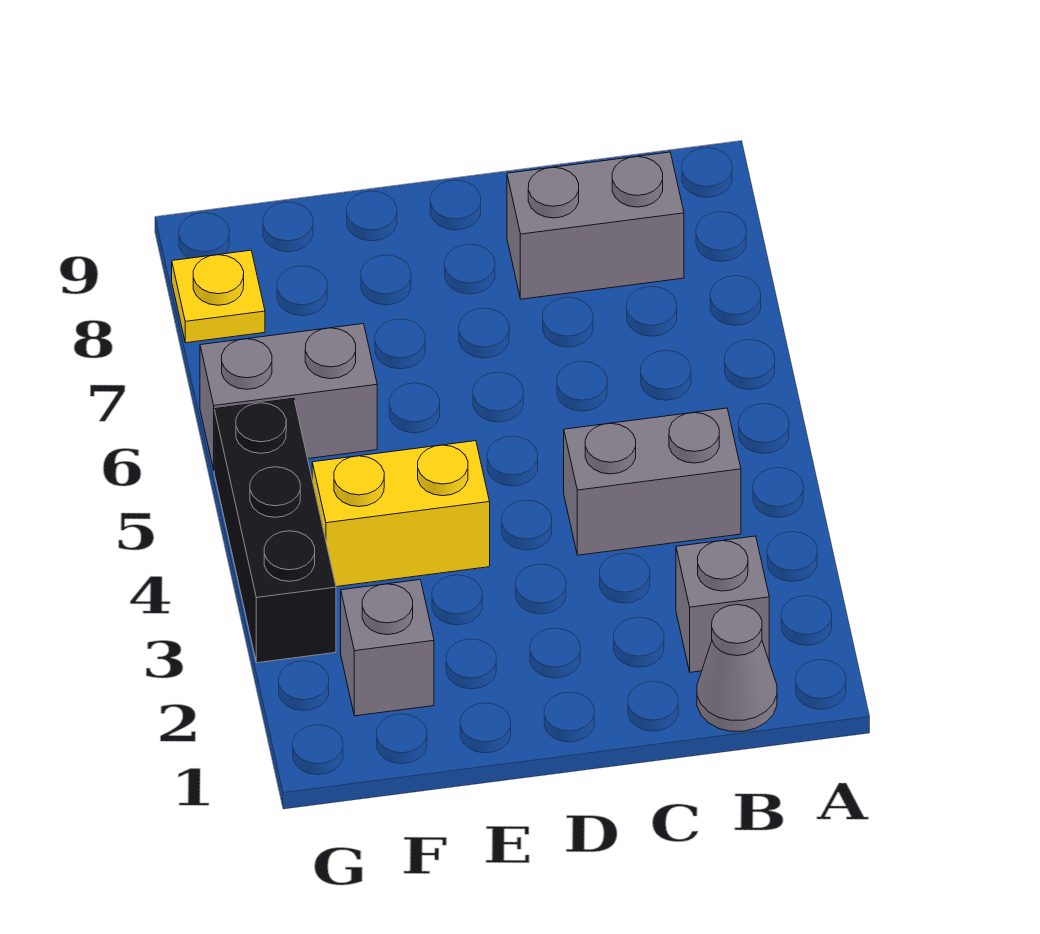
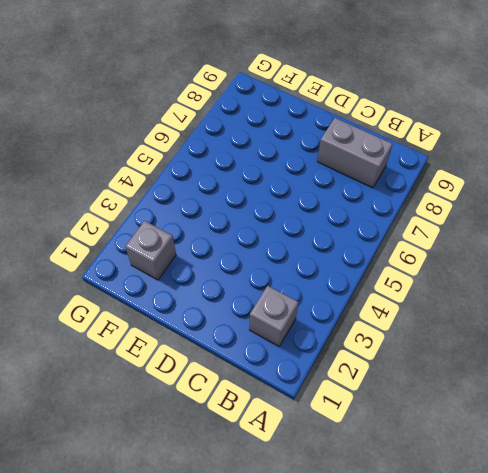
none -> grey 1x1 cone [697,605,777,731]
none -> grey 1x2 brick [564,408,741,555]

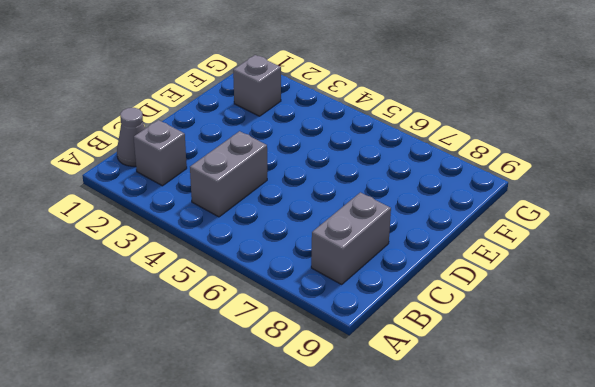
none -> yellow 1x2 brick [312,441,490,587]
none -> grey 1x2 brick [200,324,377,470]

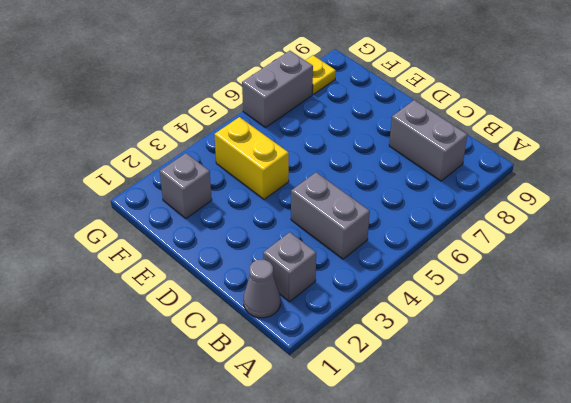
grey 1x2 brick [242,51,313,127] -> grey 1x2 brick turned to [200,324,377,470]
none -> black 1x3 brick [214,398,336,663]

